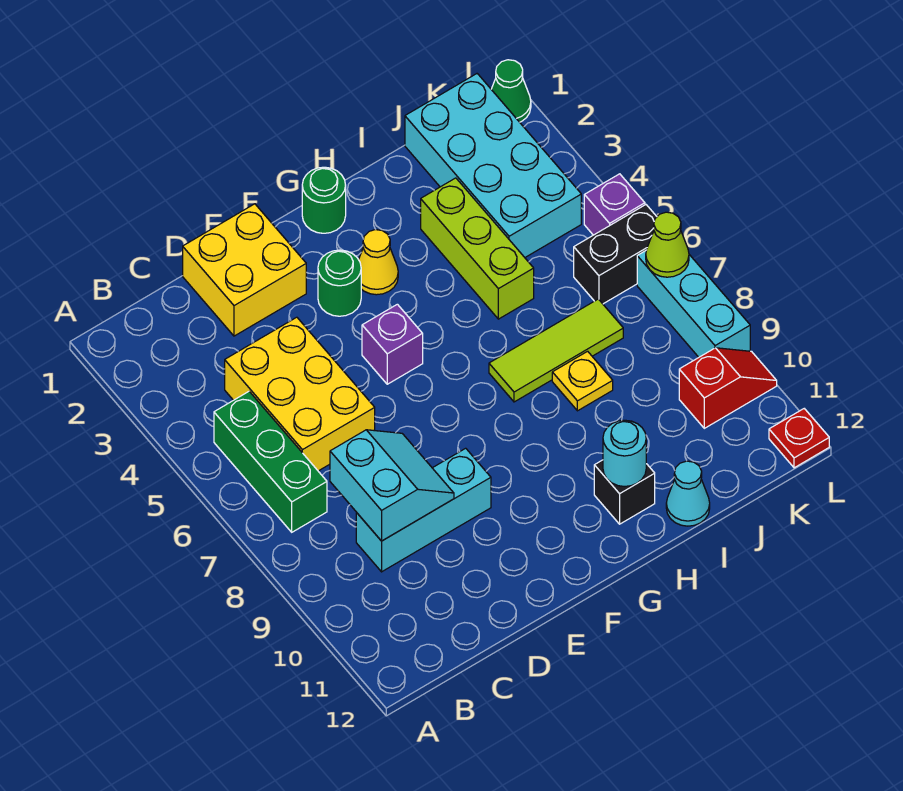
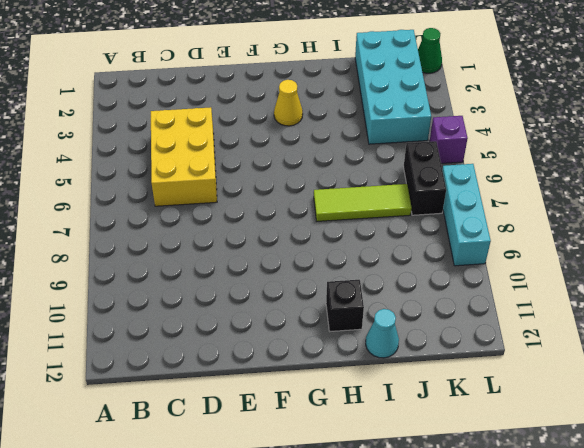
black 1x2 brick [404,141,446,215] -> black 1x2 brick turned to [574,205,657,304]
none -> green 1x3 brick [214,392,327,532]
none -> cyan 1x3 brick [356,448,491,572]
none -> yellow 2x2 brick [183,204,306,336]

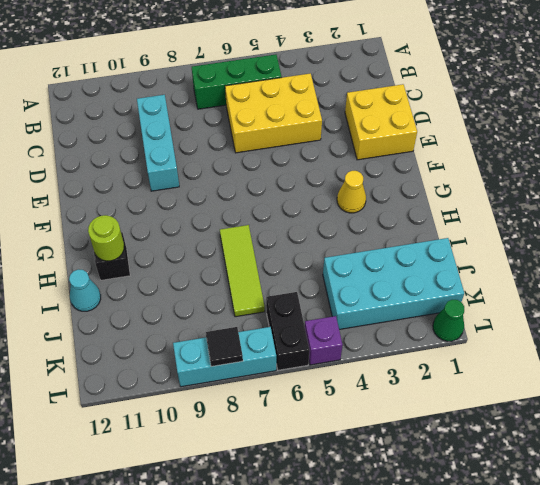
lime 1x1 round brick [88,215,124,261] -> cyan 1x1 round brick [603,420,646,486]
black 1x1 tile [206,327,243,367] -> none
none -> green 1x1 round brick [318,250,361,316]
none -> purple 1x1 brick [362,304,423,384]
none -> green 1x1 round brick [302,167,346,233]

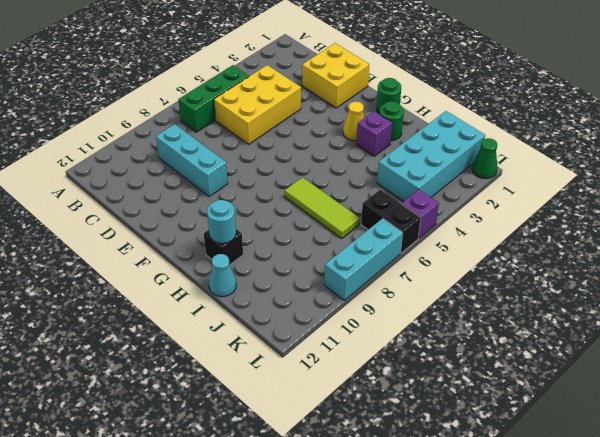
green 1x1 round brick [379,101,404,141] -> green 1x1 round brick moved to [318,250,361,316]
purple 1x1 brick [356,111,392,156] -> purple 1x1 brick moved to [362,304,423,384]
none -> lime 1x3 brick [421,178,534,319]
none -> yellow 1x1 plate [552,351,613,411]
none -> red 1x2 slope [679,348,777,428]

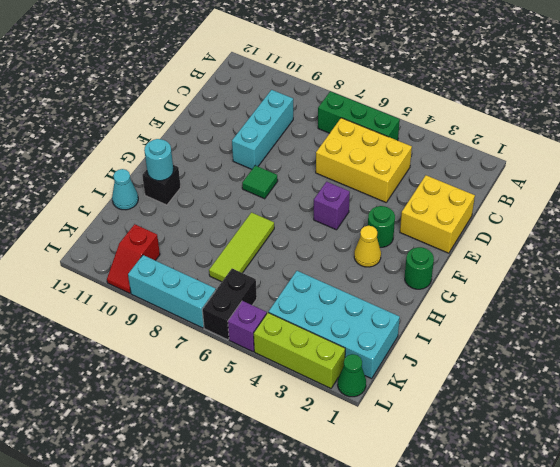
green 1x1 tile [242,166,278,199] -> none
lime 1x3 brick [254,313,345,388] -> lime 1x3 brick moved to [421,178,534,319]
none -> yellow 1x1 plate [552,351,613,411]
none -> red 1x1 plate [769,409,829,468]
none -> cyan 2x2 slope [330,430,454,541]

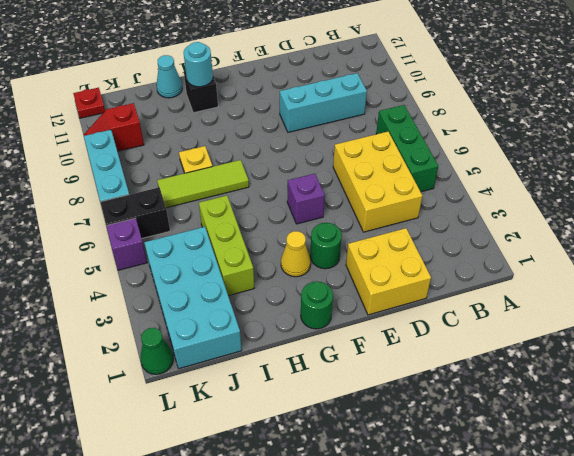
none -> cyan 2x2 slope [330,430,454,541]
none -> lime 1x1 cone [646,212,689,277]

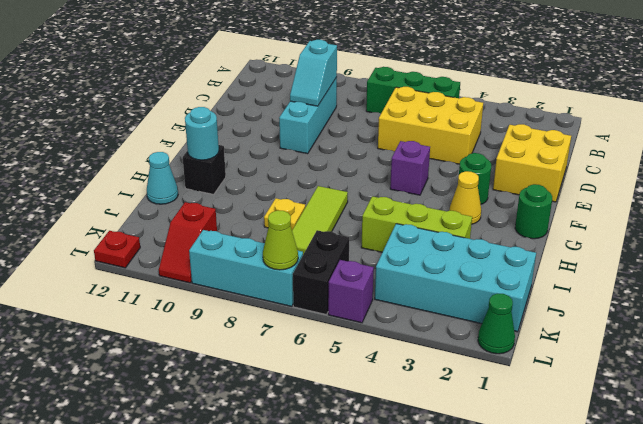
cyan 1x2 slope [290,40,337,106] -> cyan 2x2 slope [330,430,454,541]

